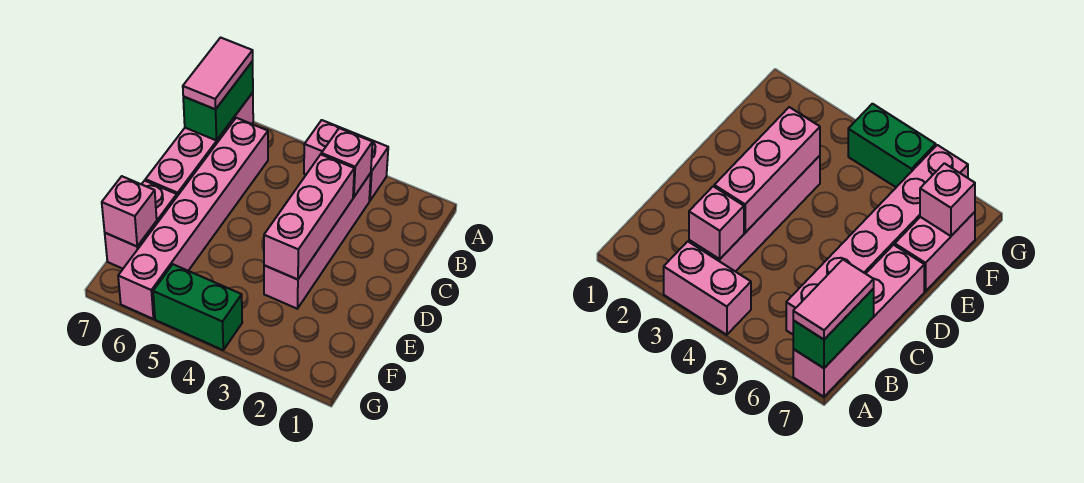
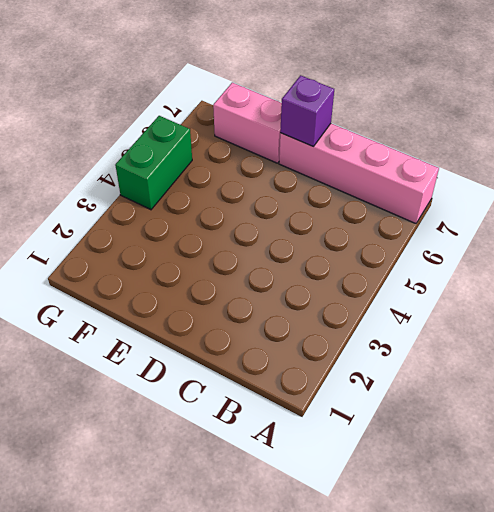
purple 1x1 brick [280,75,334,146] -> none
none -> pink 1x2 brick [304,120,388,201]
none -> pink 1x4 brick [264,173,371,309]

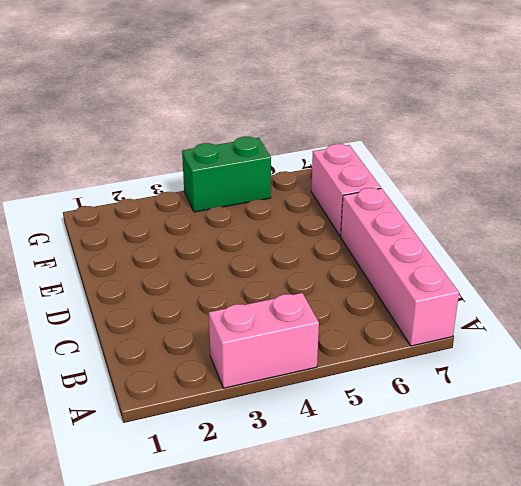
none -> pink 1x4 brick [264,173,371,309]
none -> pink 1x6 brick [118,118,268,319]

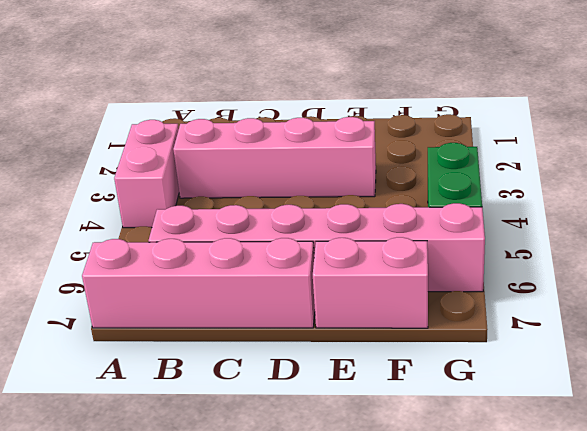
none -> green 1x2 brick [183,61,253,140]
none -> pink 1x1 brick [321,128,373,197]

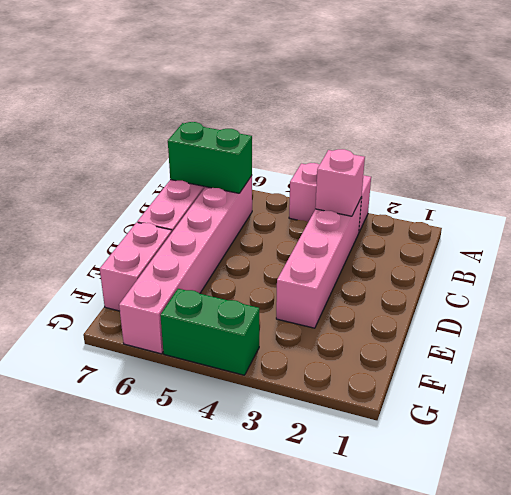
green 1x2 brick [168,122,252,193] -> green 1x2 brick turned to [183,61,253,140]
none -> pink 1x3 brick [264,154,354,280]
none -> pink 1x1 brick [102,176,157,246]

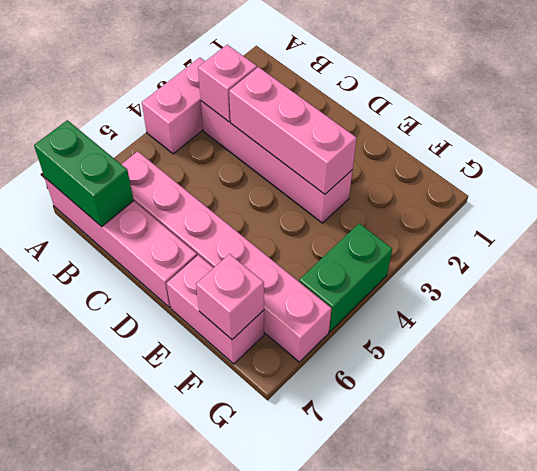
none -> pink 1x2 tile [183,38,253,109]

